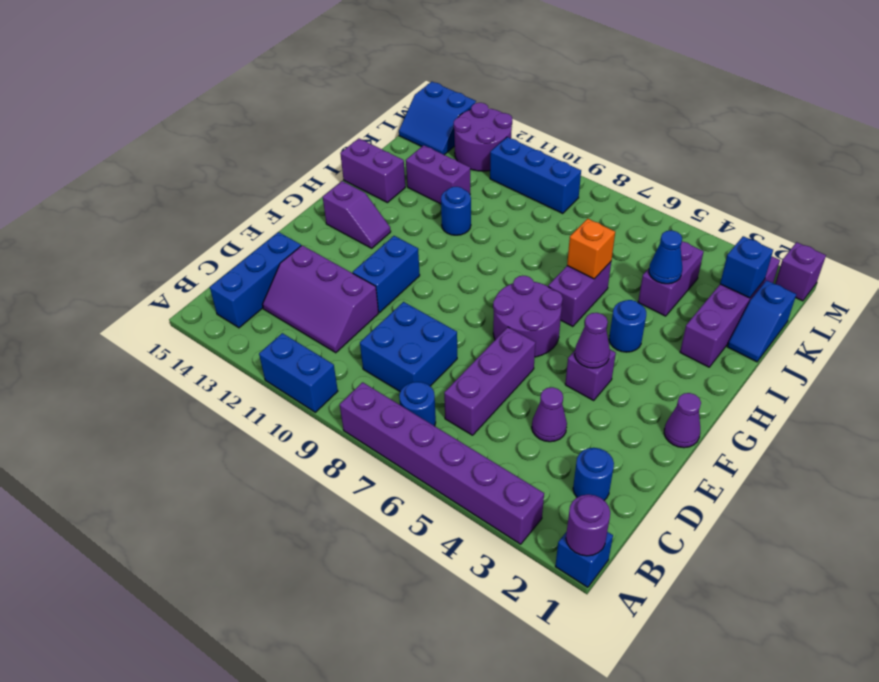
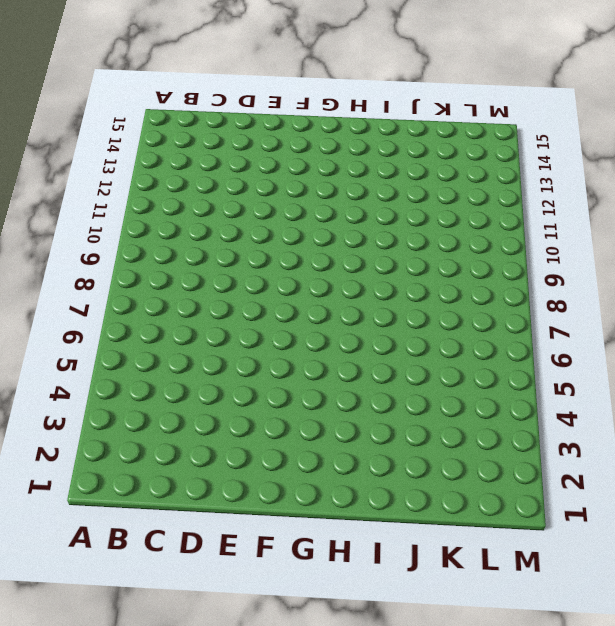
none -> blue 1x1 brick [555,532,613,587]
none -> purple 1x6 brick [340,382,544,544]
none -> blue 1x2 brick [259,333,338,412]
none -> blue 1x1 round brick [399,382,436,426]

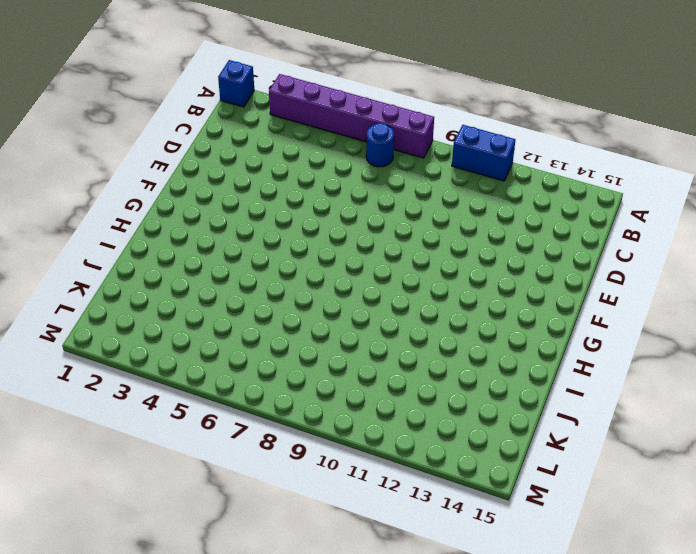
none -> blue 1x3 brick [210,232,301,328]
none -> blue 1x1 round brick [573,448,614,500]
none -> purple 1x3 brick [444,327,536,435]
none -> blue 2x2 brick [360,302,457,391]

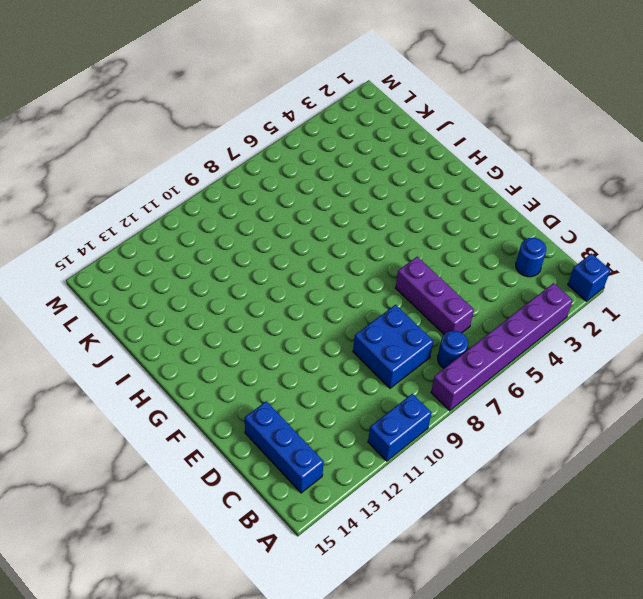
none -> purple 2x3 slope [263,245,379,353]
none -> purple 1x1 cone [532,387,567,442]
none -> blue 1x2 brick [353,236,420,312]
none -> purple 1x1 cone [664,393,701,448]

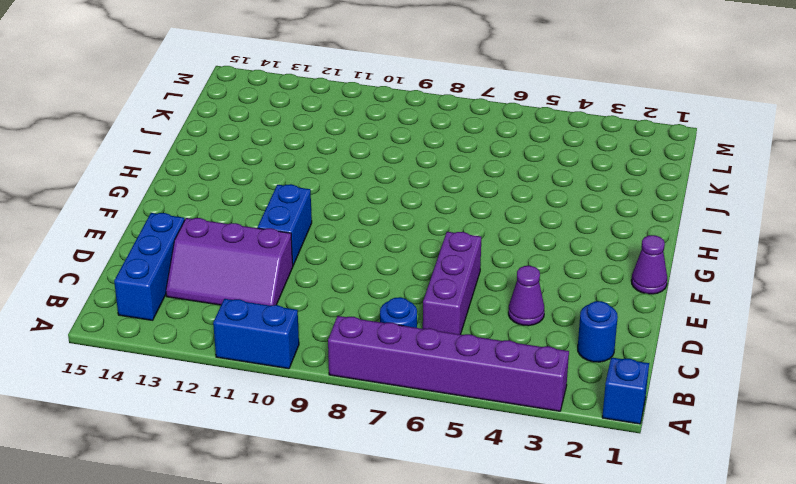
none -> blue 2x2 brick [360,302,457,391]
none -> purple 1x1 brick [565,350,616,400]
none -> purple 2x2 round brick [493,276,563,357]
none -> purple 1x2 slope [323,181,391,248]

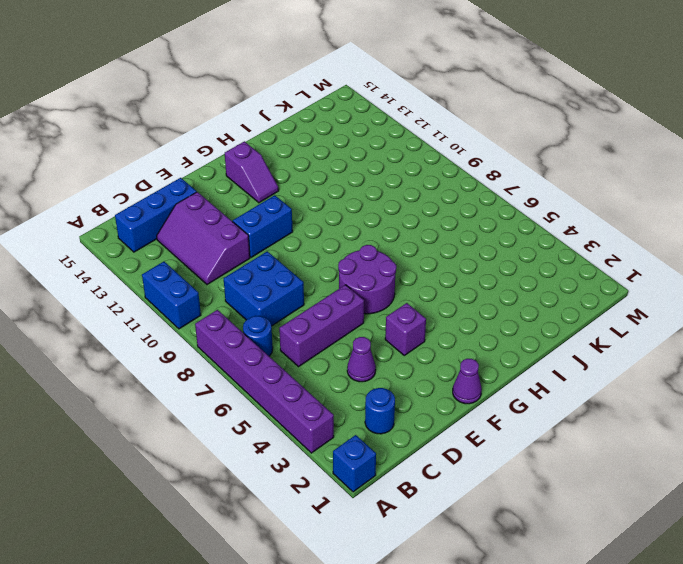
none -> blue 1x1 round brick [609,300,646,352]
none -> purple 1x2 brick [548,262,611,327]
none -> purple 1x4 brick [680,256,780,367]
none -> blue 1x1 round brick [441,187,471,235]

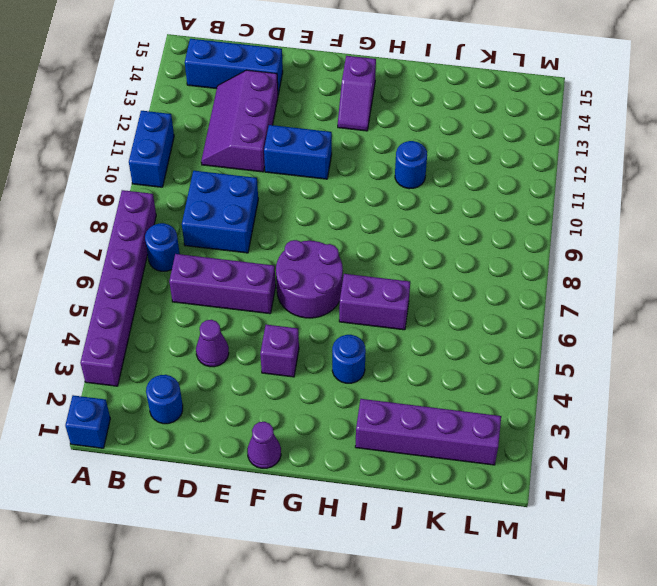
none -> purple 1x2 brick [340,139,405,203]
none -> blue 1x2 slope [728,280,796,362]
none -> purple 1x2 brick [638,242,704,316]
none -> purple 1x2 brick [406,145,470,204]

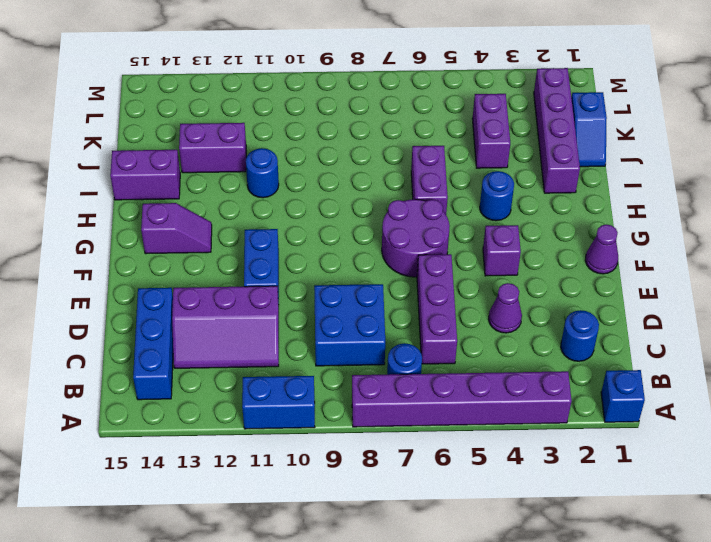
none -> blue 1x3 brick [490,137,581,213]
none -> purple 2x2 round brick [454,103,512,171]
none -> blue 2x2 slope [399,82,476,155]
none -> purple 1x1 brick [775,242,826,301]

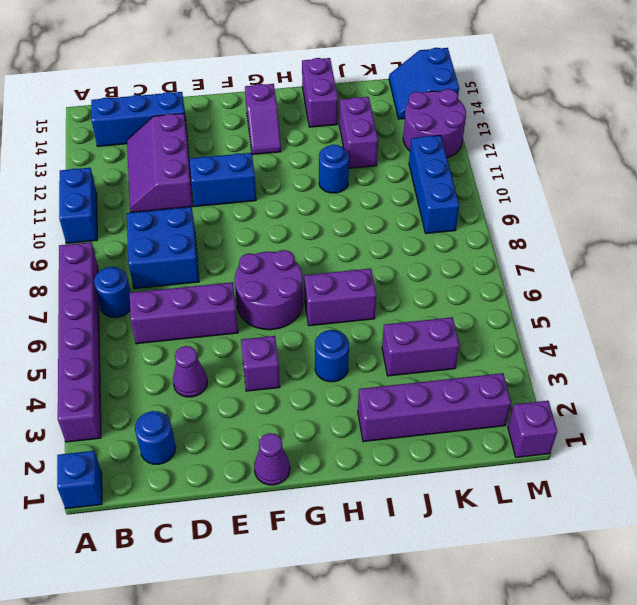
none -> blue 1x2 slope [728,280,796,362]
none -> purple 1x1 round brick [566,494,610,556]
none -> purple 1x1 cone [575,313,610,368]
none -> orange 1x1 brick [567,219,615,279]

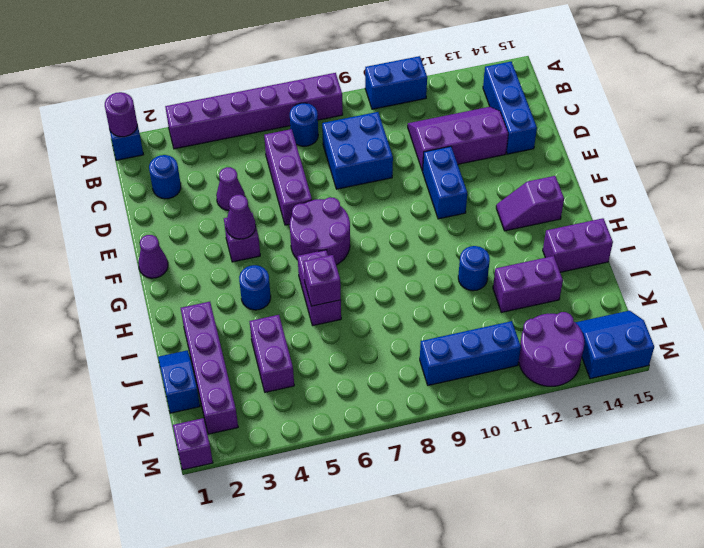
purple 1x1 brick [303,255,341,306] -> orange 1x1 brick [567,219,615,279]
none -> blue 1x1 cone [649,230,682,284]
none -> blue 1x1 brick [720,236,773,298]

